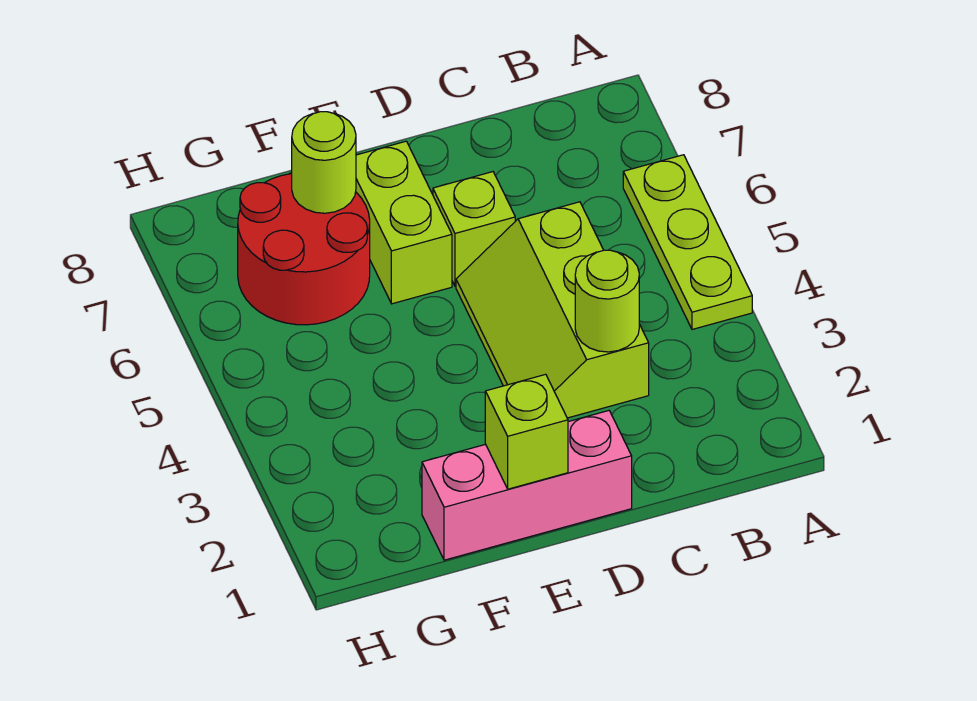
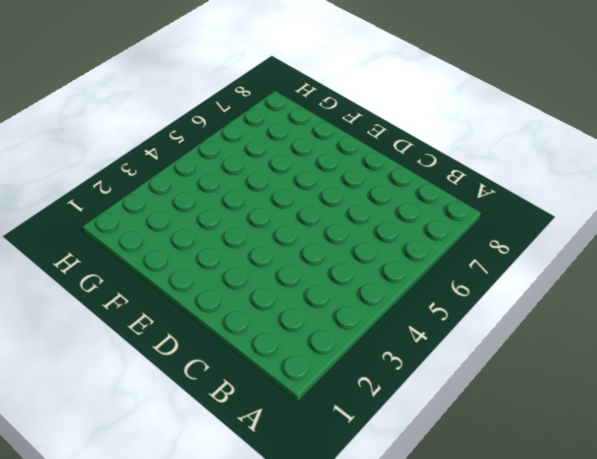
none -> lime 1x3 plate [623,155,752,329]
none -> lime 2x3 slope [456,202,649,418]

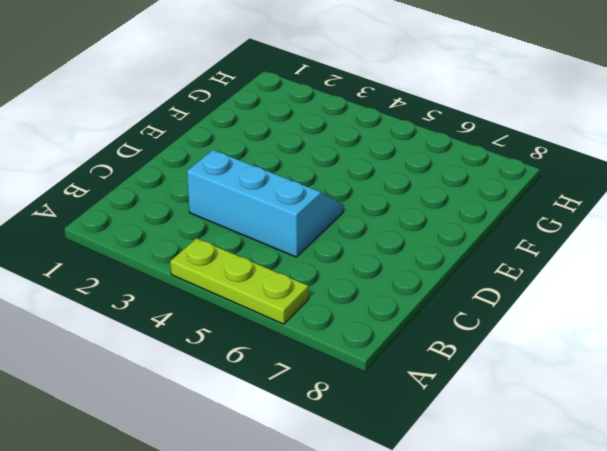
cyan 2x3 slope [187,150,344,257] -> lime 2x3 slope [456,202,649,418]
none -> pink 1x3 brick [422,411,632,560]
none -> lime 1x1 brick [433,172,515,286]

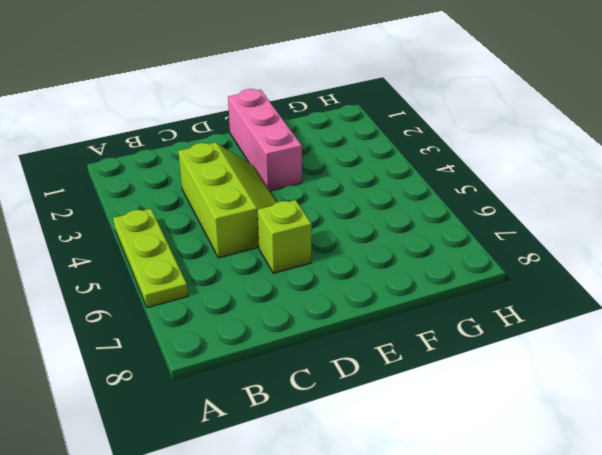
pink 1x3 brick [228,89,302,191] -> pink 1x3 brick turned to [422,411,632,560]
none -> lime 1x2 brick [356,141,452,304]
none -> red 2x2 round brick [238,174,370,325]

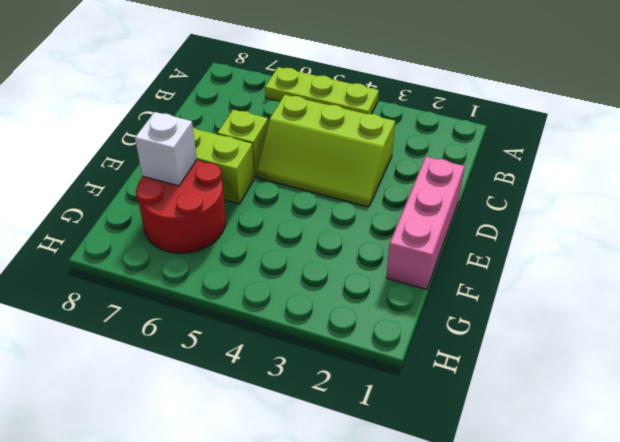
white 1x1 brick [135,112,197,186] -> lime 1x1 round brick [292,112,356,213]
none -> lime 1x1 round brick [575,250,639,352]
none -> lime 1x1 brick [485,374,568,489]

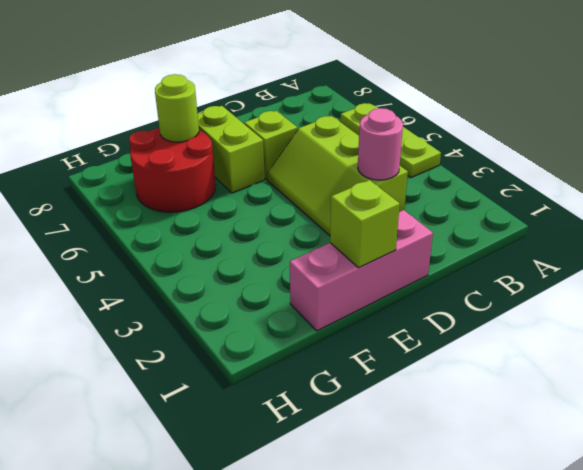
pink 1x1 round brick [358,108,403,180] -> lime 1x1 round brick [575,250,639,352]

